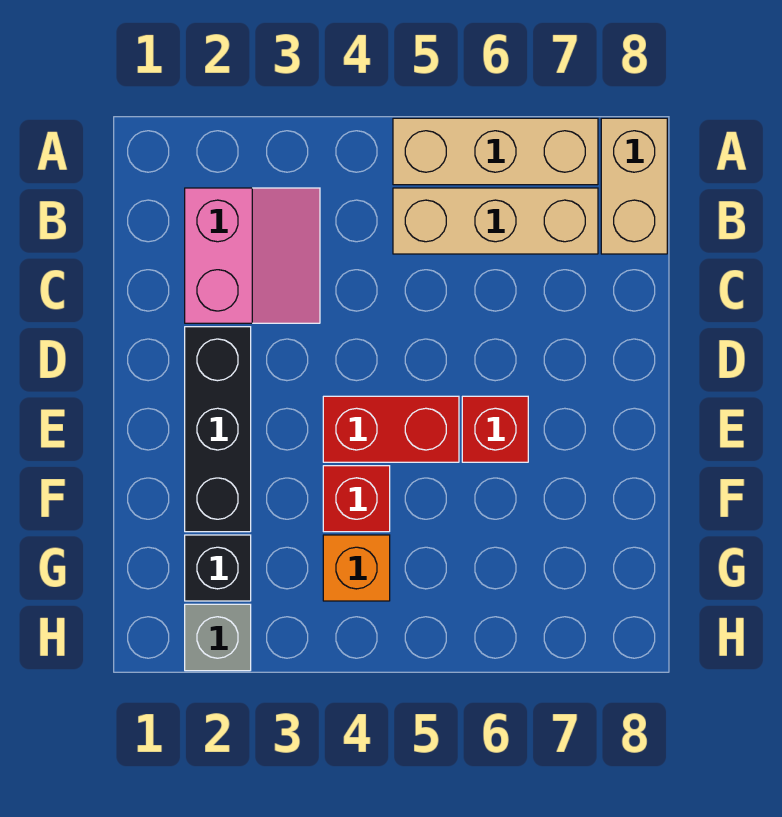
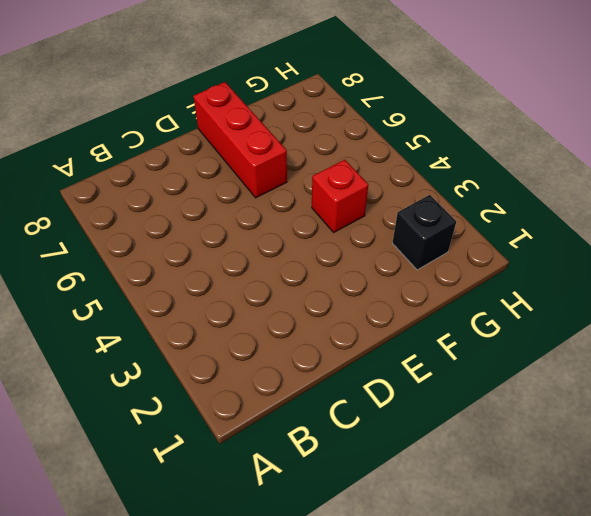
red 1x3 brick [194,82,287,198] -> red 1x1 brick [462,396,528,462]
none -> tan 1x3 brick [393,118,598,185]
none -> tan 1x2 brick [601,118,667,254]

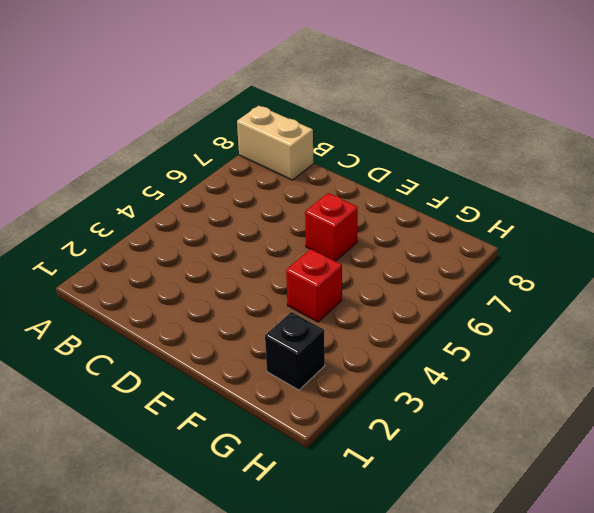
none -> tan 1x3 brick [393,118,598,185]
none -> pink 2x2 slope [185,188,320,323]

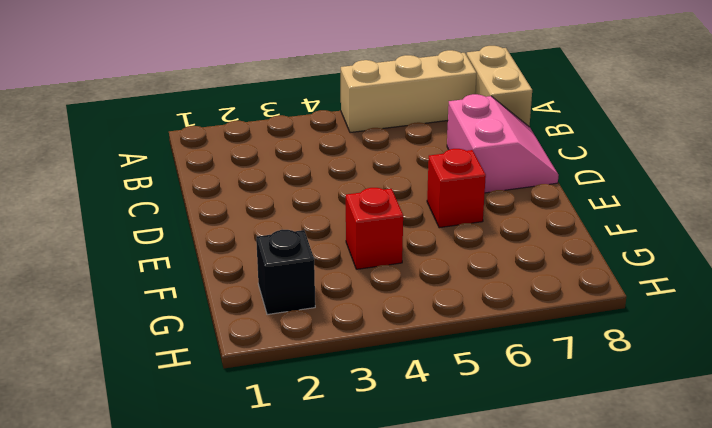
pink 2x2 slope [447,94,559,193] -> pink 2x2 slope moved to [185,188,320,323]
none -> tan 1x3 brick [393,188,598,254]
none -> black 1x3 brick [185,327,251,532]

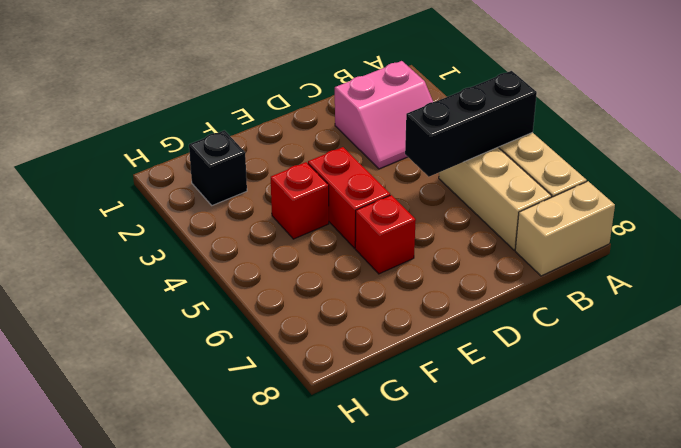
black 1x3 brick [405,71,537,177] -> black 1x3 brick moved to [185,327,251,532]
none -> orange 1x1 brick [323,535,390,601]
none -> grey 1x1 brick [185,604,251,671]

